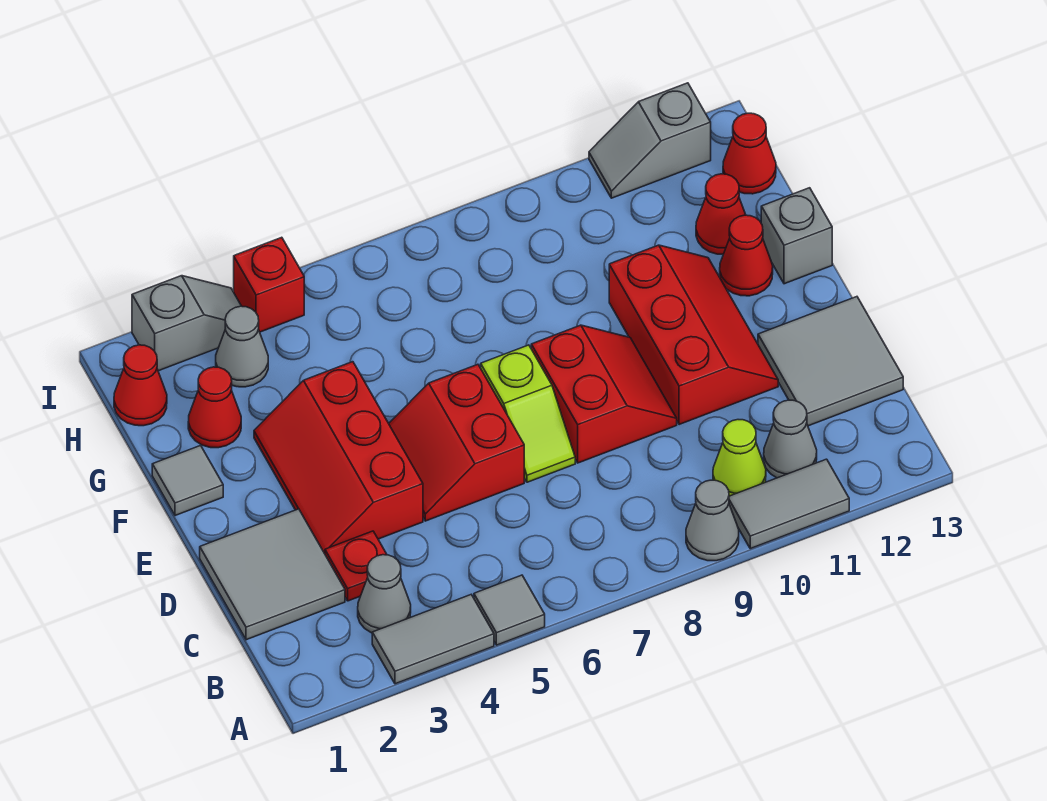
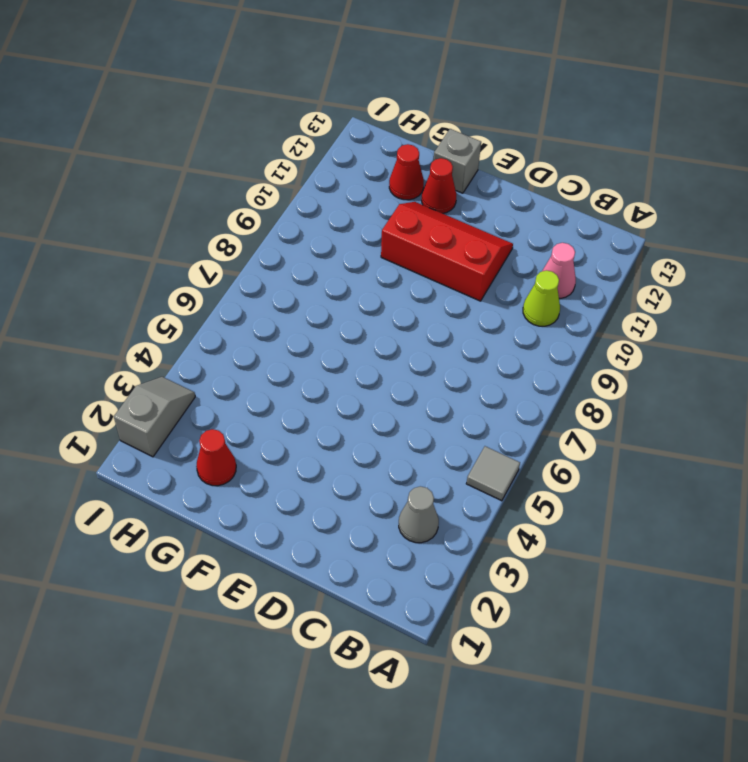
pink 1x1 cone [542,243,576,299] -> grey 1x1 cone [764,400,817,478]
none -> grey 1x2 tile [372,595,494,684]
none -> grey 1x1 cone [686,480,739,561]
none -> grey 1x2 tile [729,459,849,549]

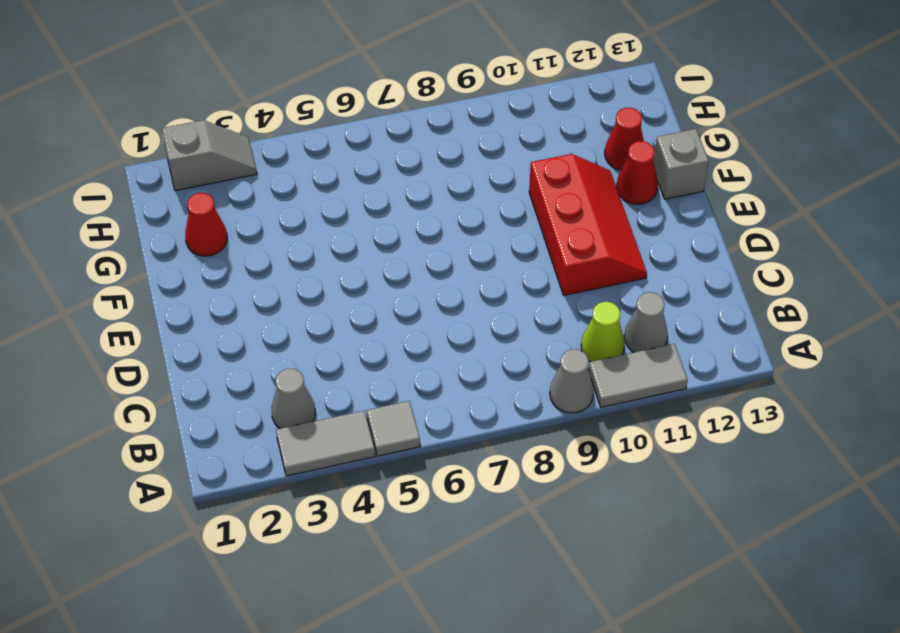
none -> grey 2x2 tile [200,509,345,640]
none -> red 1x1 plate [325,531,387,601]
none -> grey 2x2 tile [758,297,903,426]

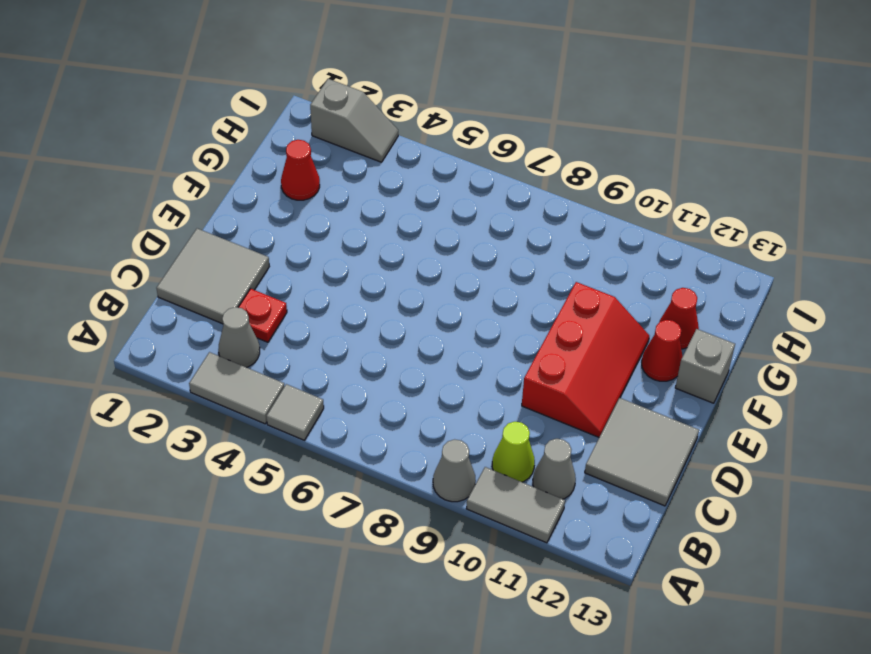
none -> red 2x3 slope [254,362,423,554]
none -> red 2x2 slope [389,364,524,521]
none -> lime 1x2 slope [481,345,575,482]

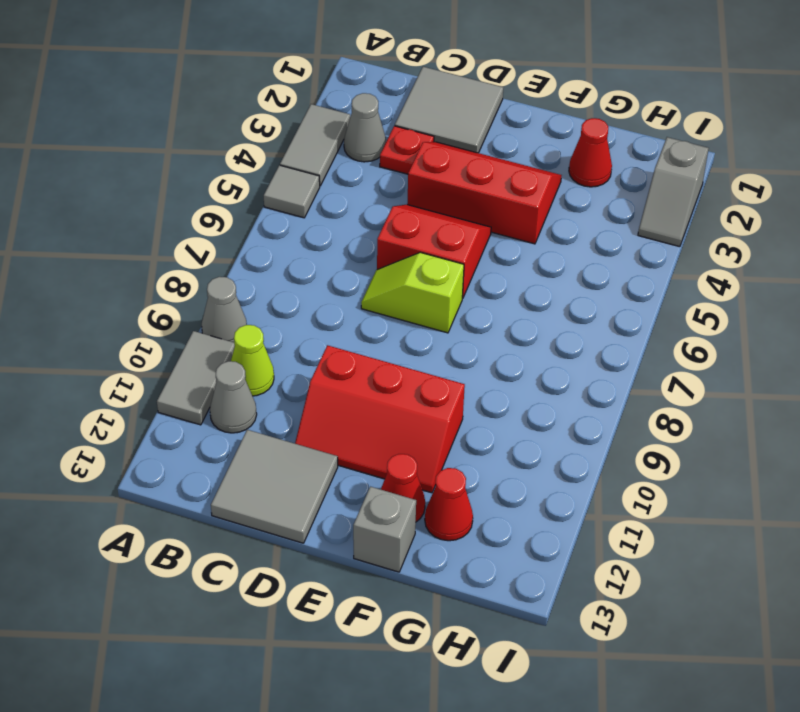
none -> red 2x2 slope [531,325,677,463]
none -> grey 1x1 tile [152,446,223,516]
none -> red 1x1 cone [114,345,167,426]

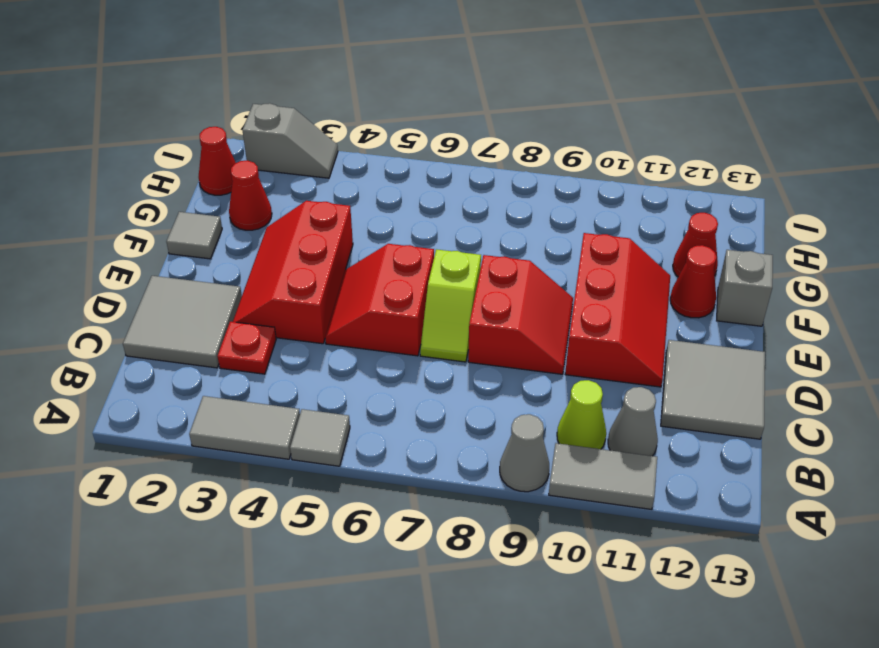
none -> grey 1x1 cone [358,555,411,633]
none -> grey 1x1 cone [216,306,268,387]
none -> red 1x1 cone [723,113,776,194]

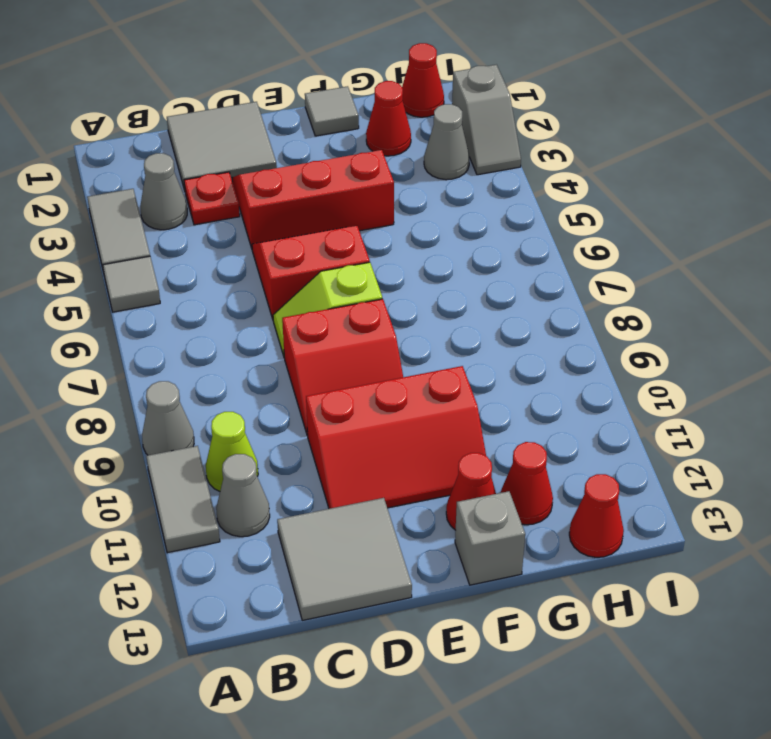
none -> red 1x1 brick [234,237,304,332]
none -> grey 1x2 slope [589,83,711,198]

